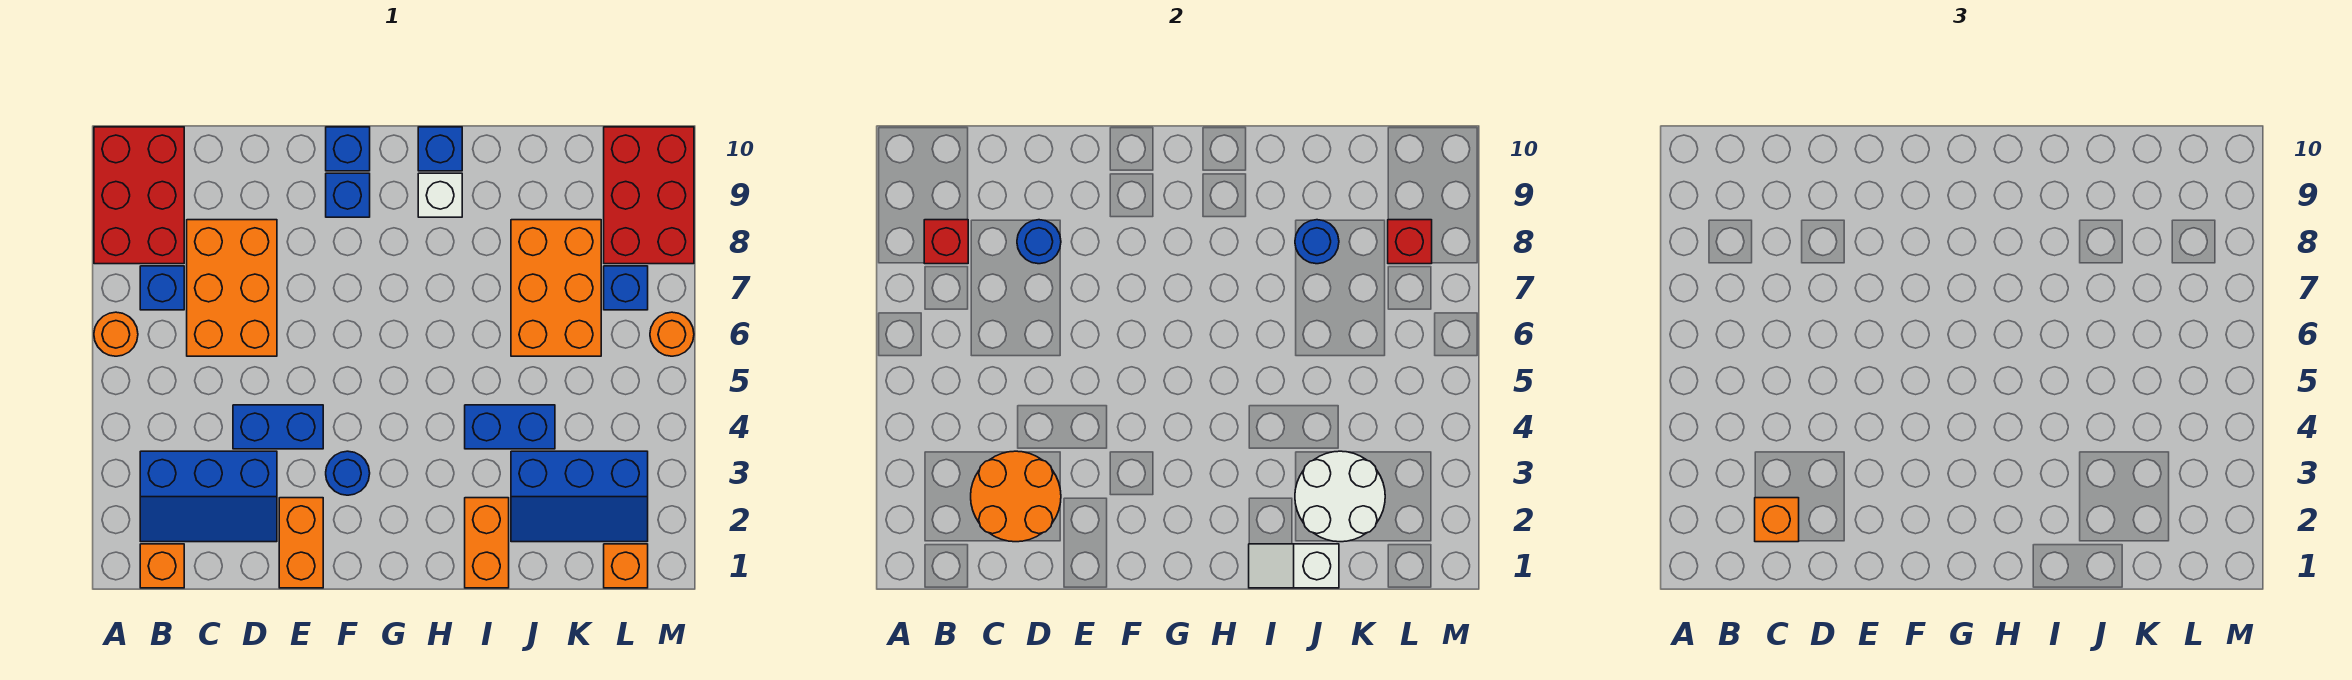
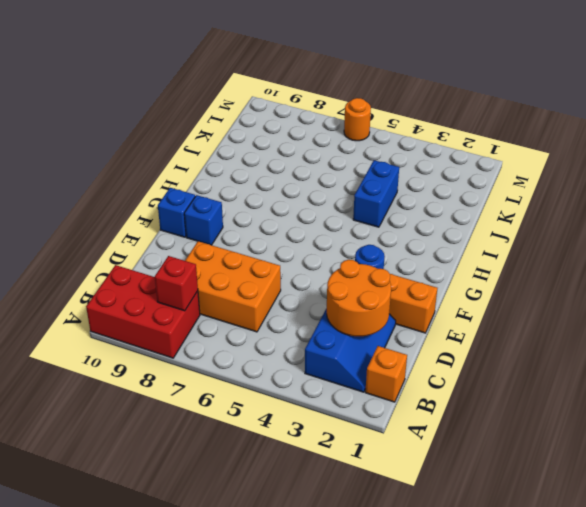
none -> orange 1x1 round brick [94,312,138,356]
none -> blue 1x1 brick [140,266,184,310]
none -> blue 1x2 brick [233,405,323,449]

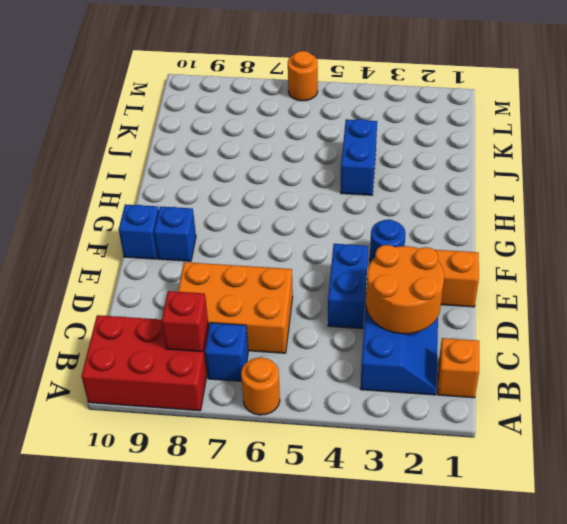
none -> white 1x1 brick [418,173,462,217]
none -> blue 1x1 brick [418,127,462,171]
none -> orange 1x2 brick [465,498,509,588]

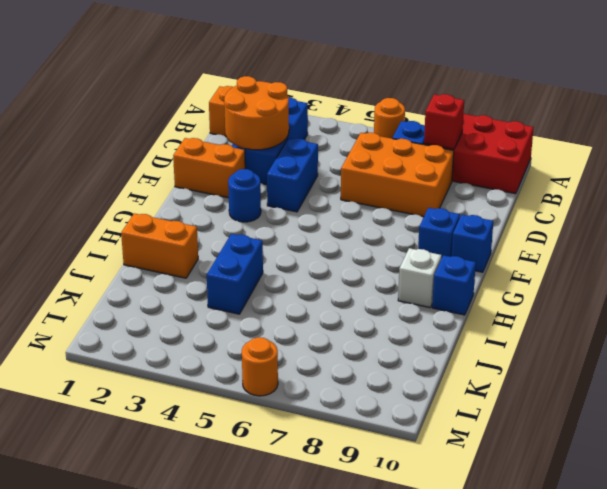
none -> blue 2x3 slope [511,451,648,542]
none -> orange 2x3 brick [511,220,601,356]
none -> orange 1x1 brick [604,544,648,588]

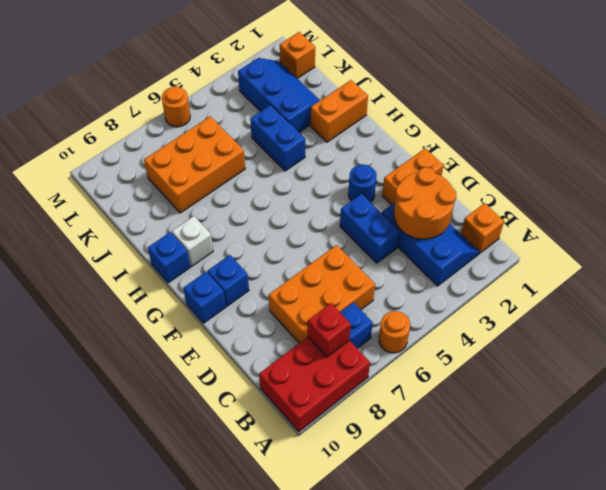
none -> blue 1x1 brick [604,266,648,310]
none -> red 2x3 brick [604,127,694,264]
none -> blue 1x1 round brick [1017,220,1061,264]

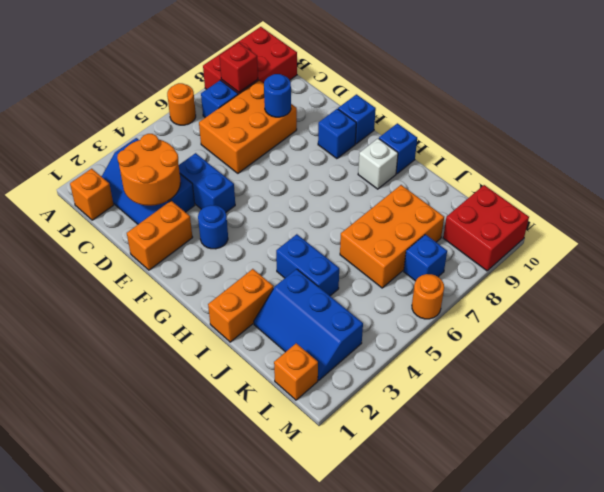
red 2x2 brick [443,185,529,271] -> red 2x3 brick [604,127,694,264]
none -> white 1x2 slope [1249,544,1339,588]
none -> white 2x2 round brick [1295,451,1385,542]
none -> blue 1x1 round brick [1295,220,1339,264]

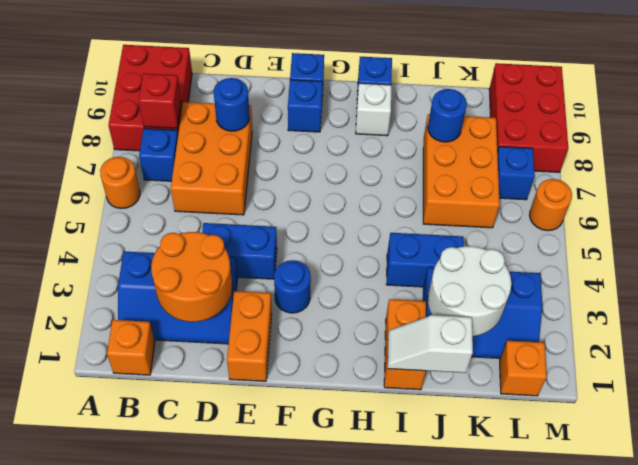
none -> red 1x1 brick [1388,220,1432,264]
none -> orange 1x1 brick [1755,498,1799,542]

